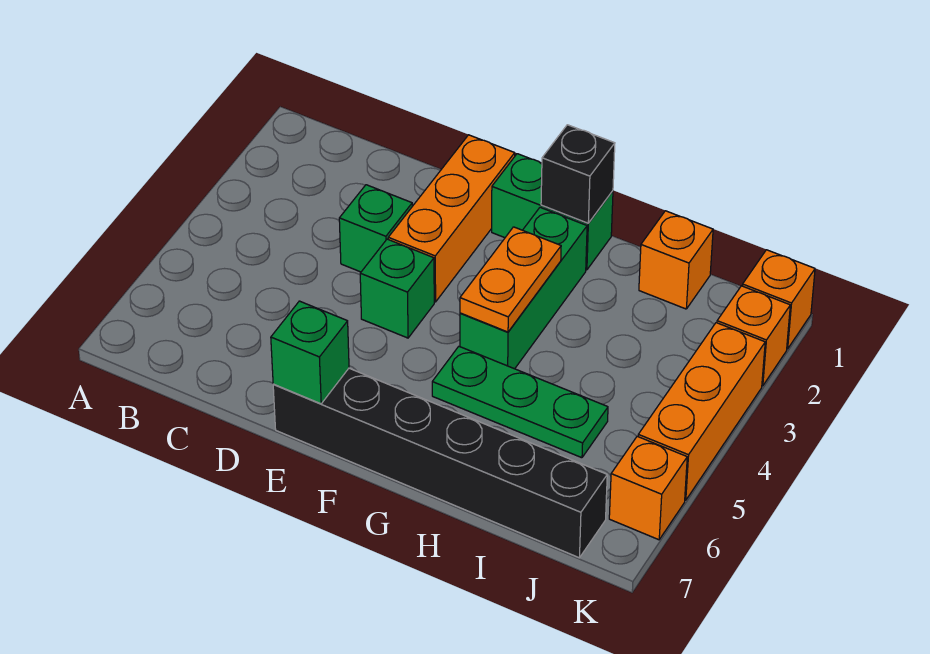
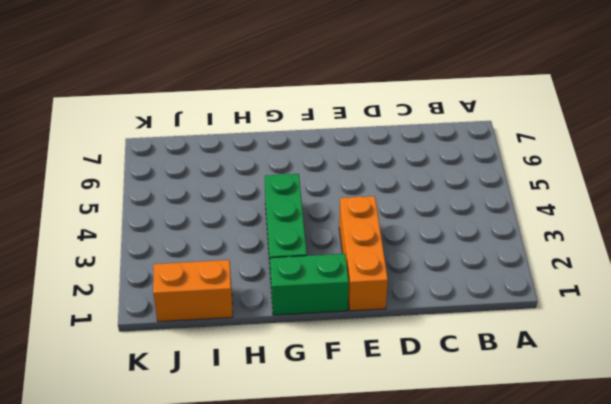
orange 1x2 brick [153,260,233,322] -> orange 1x1 brick [639,211,713,309]
none -> green 1x1 brick [339,185,412,272]
none -> green 1x1 brick [360,239,434,338]
none -> black 1x6 brick [273,368,607,558]

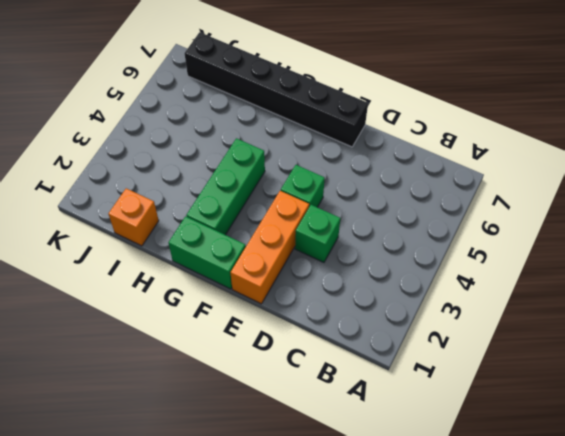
none -> green 1x3 plate [432,347,608,458]
none -> orange 1x1 brick [742,250,815,349]
none -> orange 1x1 brick [717,286,790,386]

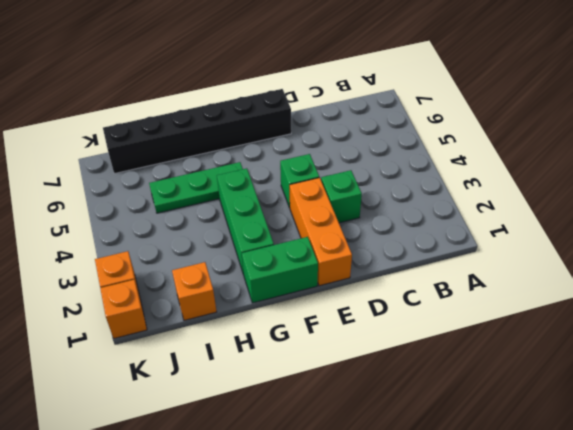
none -> orange 1x3 brick [638,323,765,500]
none -> orange 1x1 brick [609,436,687,540]
none -> green 1x1 brick [271,301,349,404]

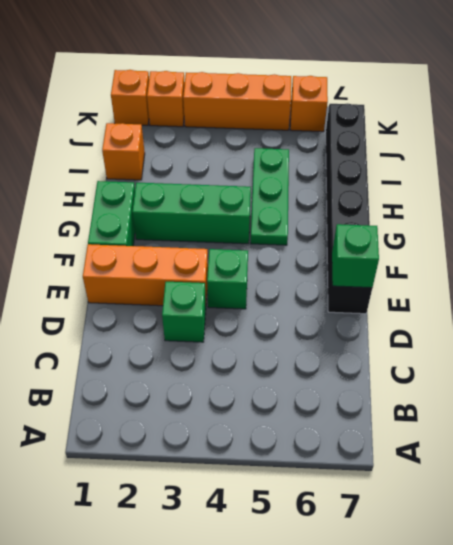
none -> black 1x1 brick [541,125,615,223]
none -> orange 1x2 plate [460,227,561,332]

